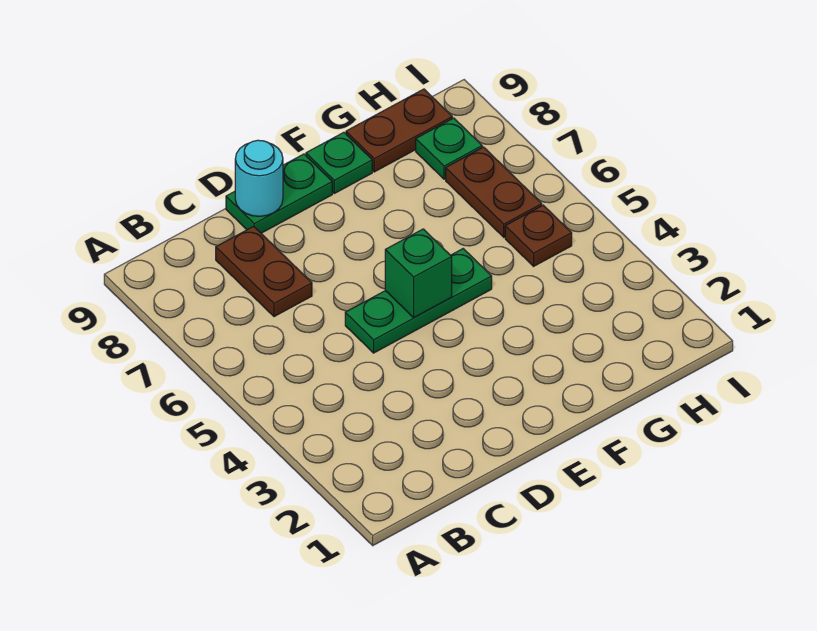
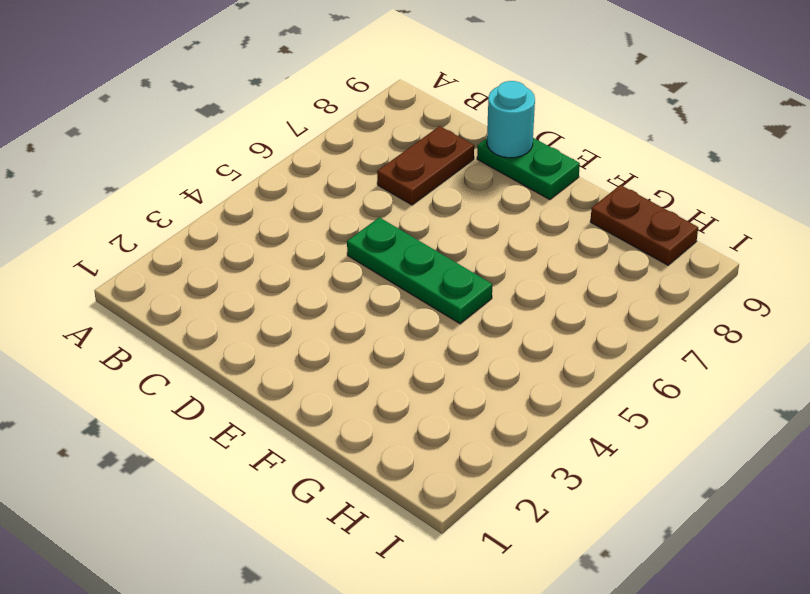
none -> green 1x1 plate [306,132,372,193]
none -> brown 1x1 plate [505,205,572,266]

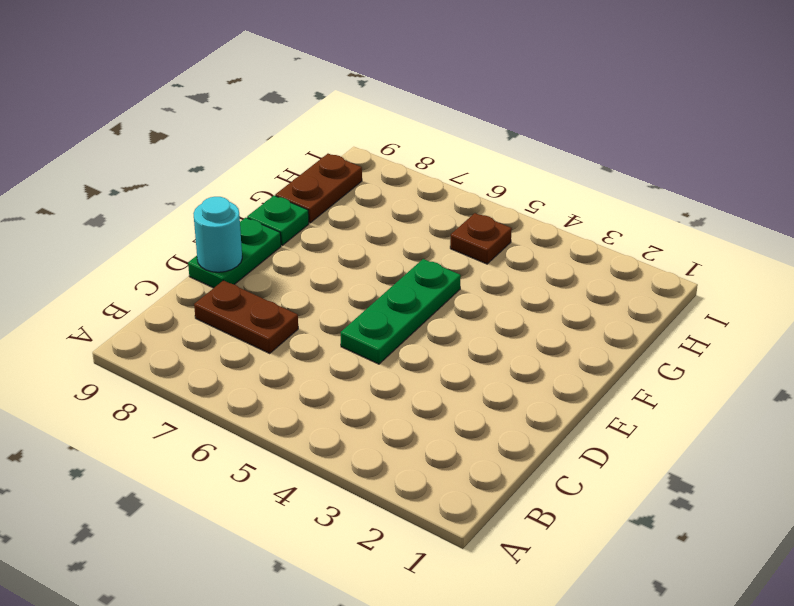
none -> brown 1x2 plate [446,147,542,237]
none -> green 1x1 plate [416,118,482,179]

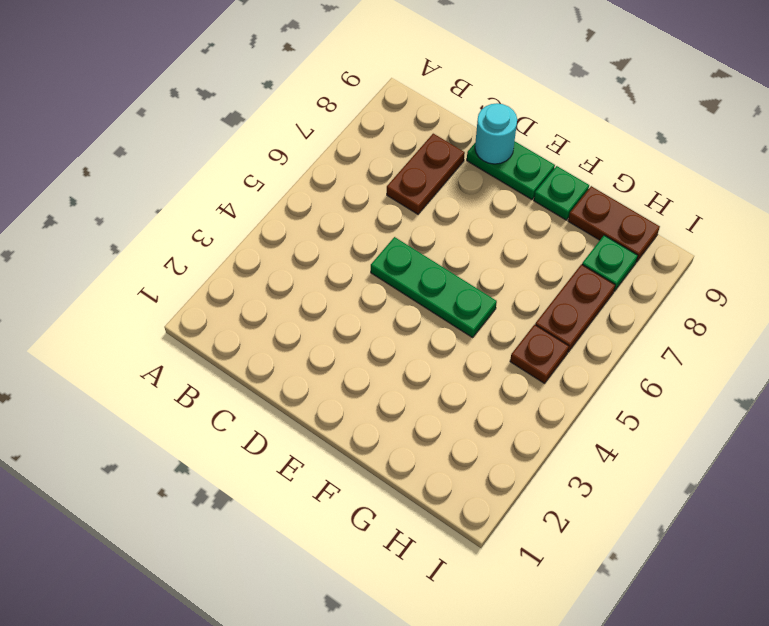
none -> green 1x1 brick [385,229,452,318]

